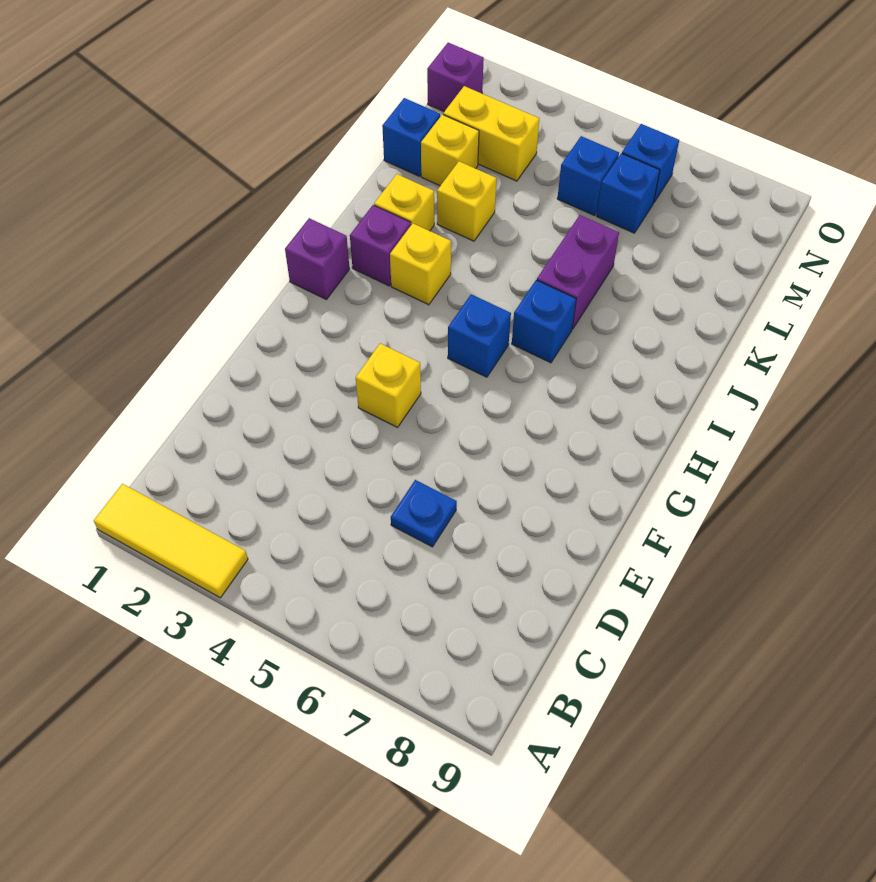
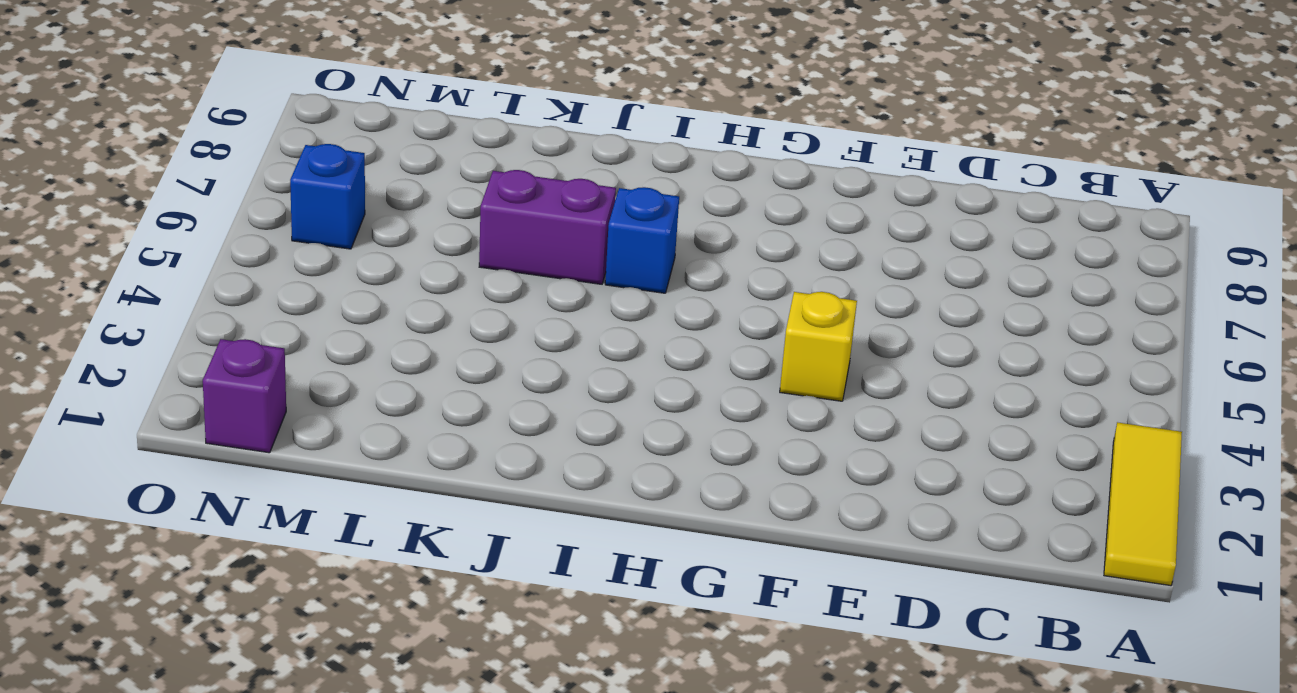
none -> blue 1x1 plate [391,480,457,547]
none -> purple 1x1 brick [285,218,350,299]
none -> blue 1x1 brick [448,294,511,377]

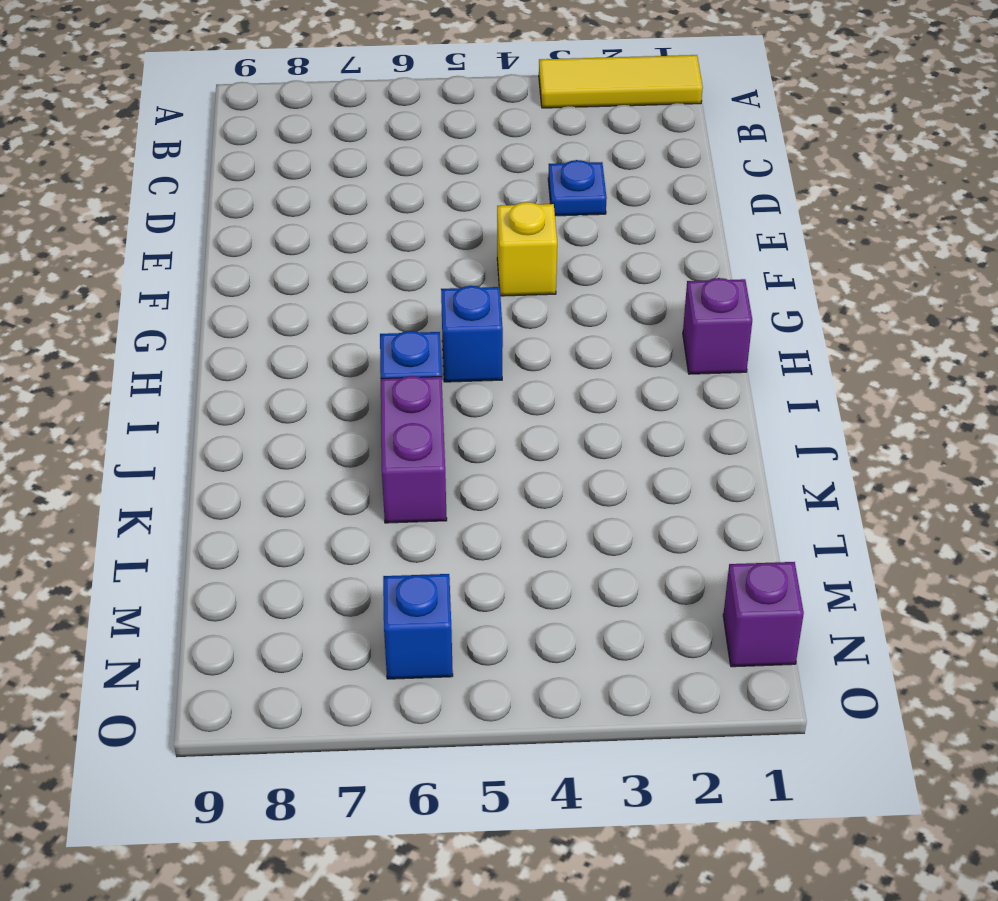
blue 1x1 plate [548,160,607,216] -> blue 1x1 plate moved to [391,480,457,547]
none -> purple 1x1 brick [350,205,411,286]
none -> yellow 1x1 brick [390,223,451,305]
none -> yellow 1x1 brick [374,174,434,231]

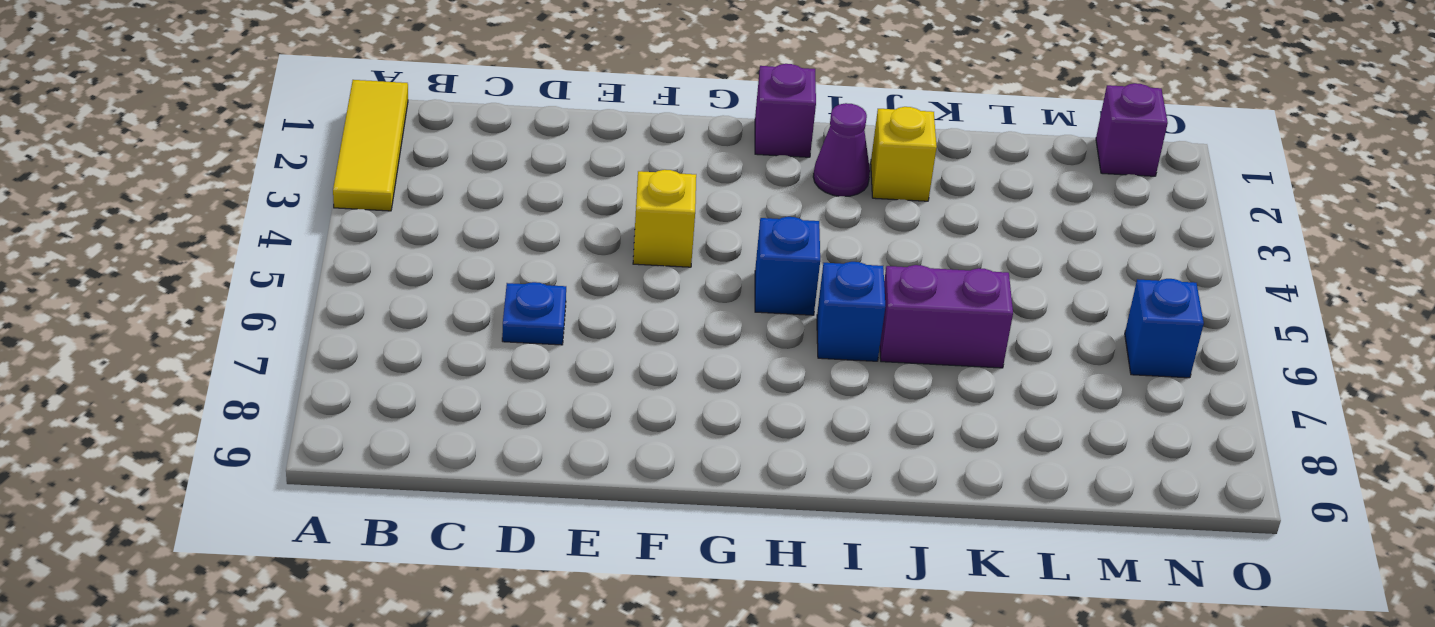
purple 1x1 cone [813,103,870,196] -> purple 1x1 brick [350,205,411,286]
none -> yellow 1x1 brick [390,223,451,305]
none -> yellow 1x1 brick [437,161,497,241]
none -> blue 1x1 brick [382,98,440,176]

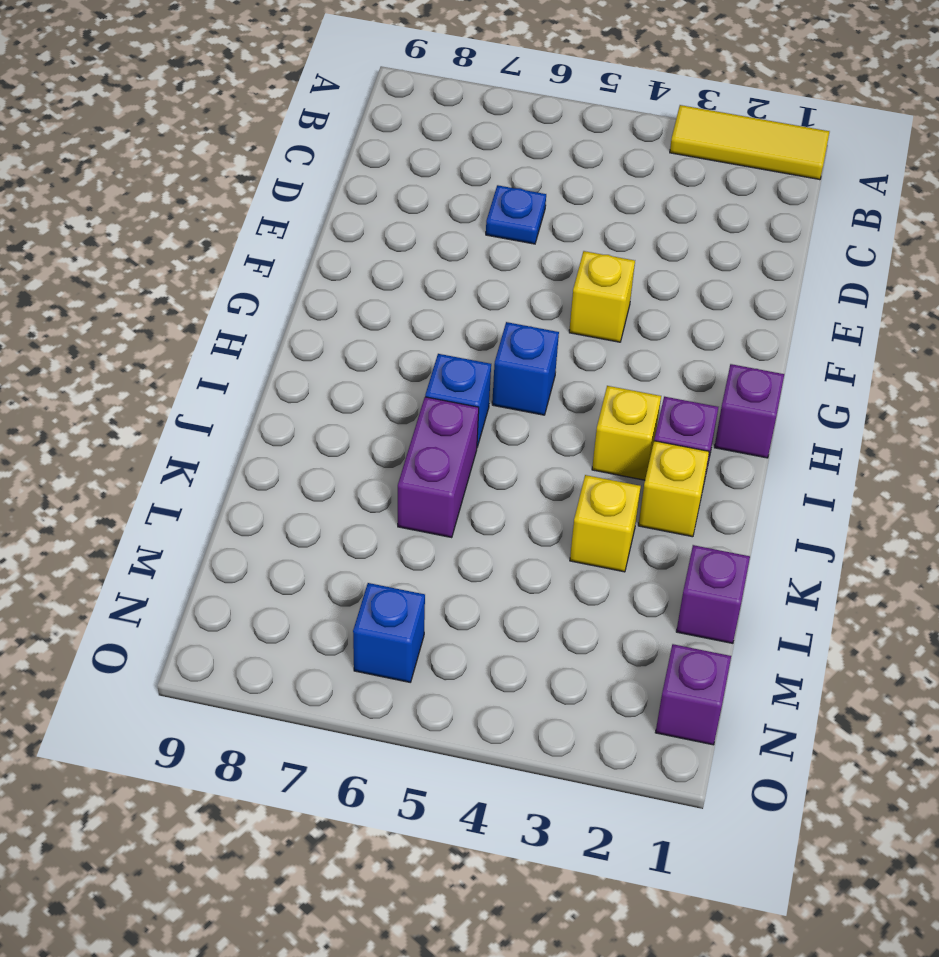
purple 1x1 brick [676,545,750,643] -> blue 1x1 brick [382,98,440,176]
none -> yellow 1x1 brick [421,115,479,186]
none -> yellow 1x2 brick [443,86,539,181]
none -> blue 1x1 brick [557,136,619,216]

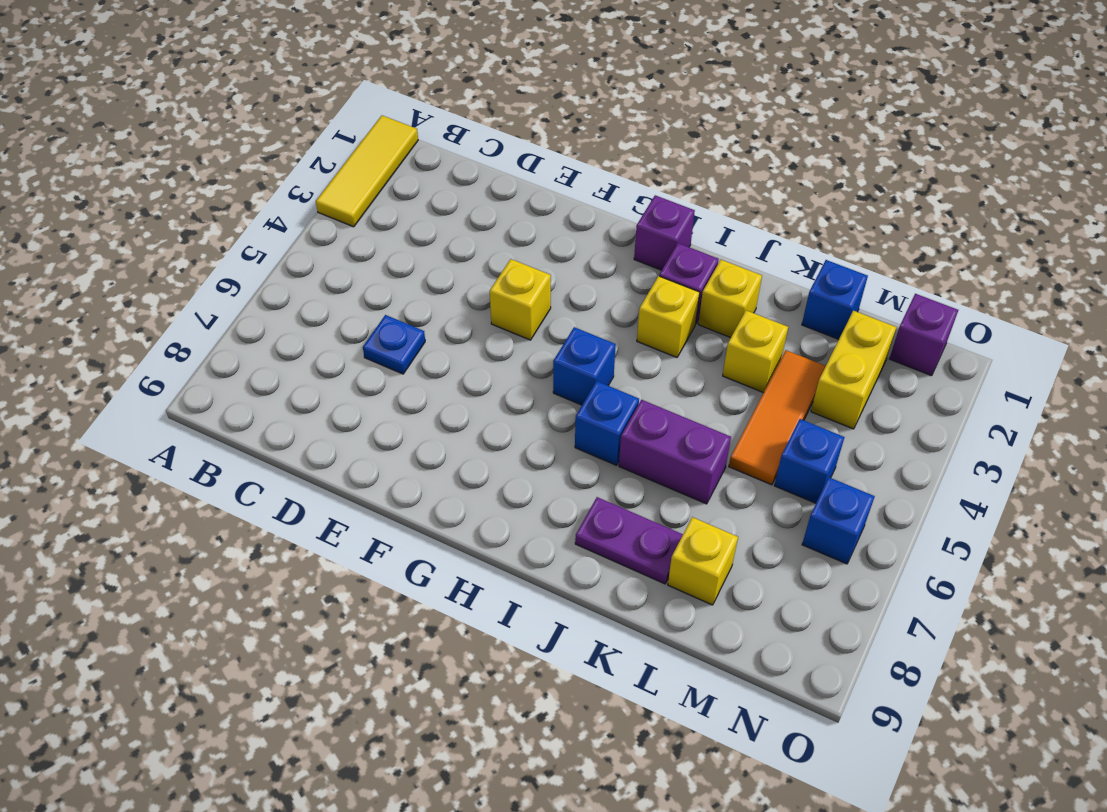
purple 1x2 plate [575,497,683,584] -> none
orange 1x3 tile [729,350,826,485] -> none
yellow 1x1 brick [668,517,738,605] -> yellow 1x1 brick moved to [421,115,479,186]
none -> blue 1x1 brick [597,153,660,233]

